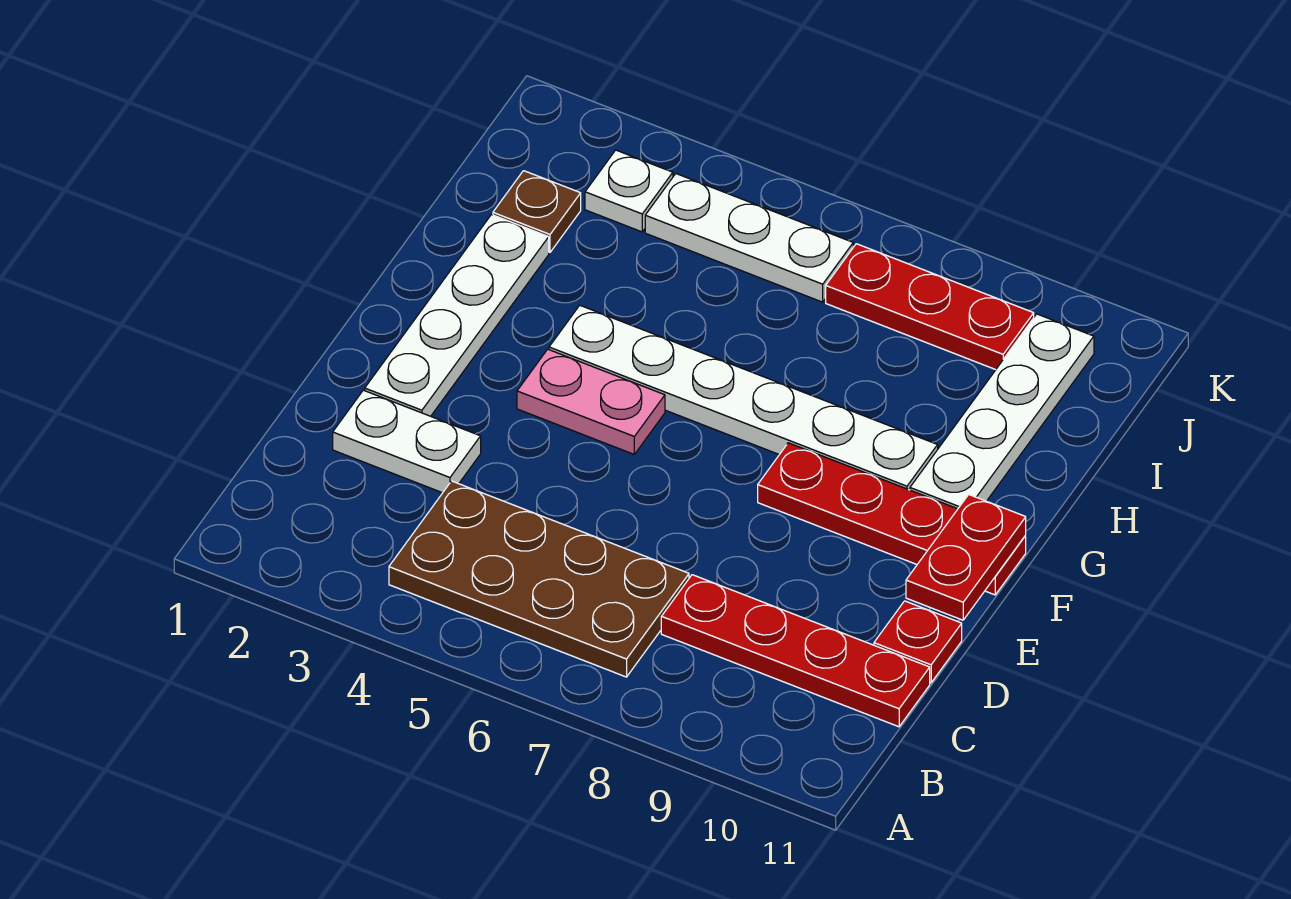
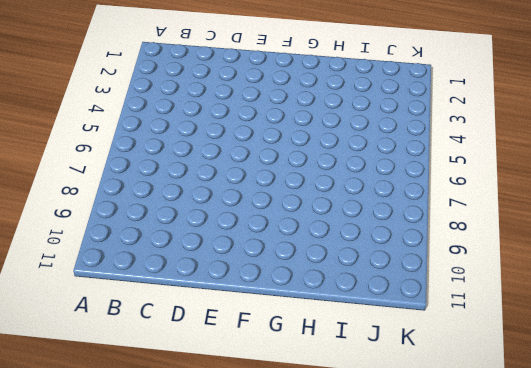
none -> brown 2x4 plate [389,481,689,677]
none -> red 1x4 plate [661,575,930,727]
none -> white 1x2 plate [333,390,481,493]

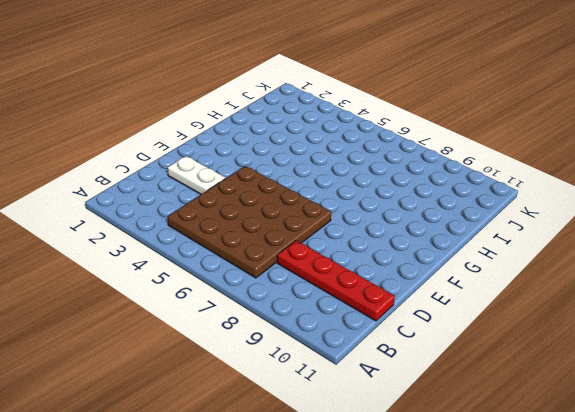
brown 4x4 plate [168,166,332,278] -> brown 2x4 plate [389,481,689,677]
none -> red 1x1 plate [874,601,962,683]
none -> white 1x4 plate [365,215,549,416]
none -> pink 1x2 plate [517,349,665,454]

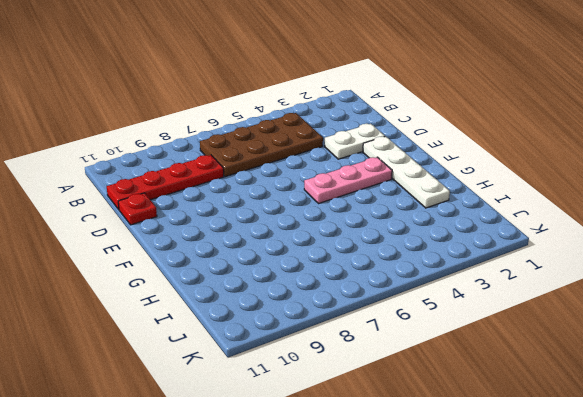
pink 1x3 plate [304,157,392,204] -> pink 1x2 plate [517,349,665,454]
none -> red 1x4 plate [758,443,1026,595]
none -> white 1x6 plate [549,305,938,490]
none -> white 1x4 plate [910,314,1094,509]

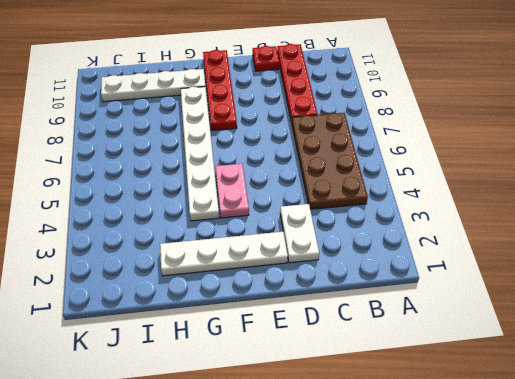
none -> brown 1x1 plate [493,171,581,252]
none -> white 1x1 plate [585,150,673,232]
none -> white 1x3 plate [645,174,853,302]

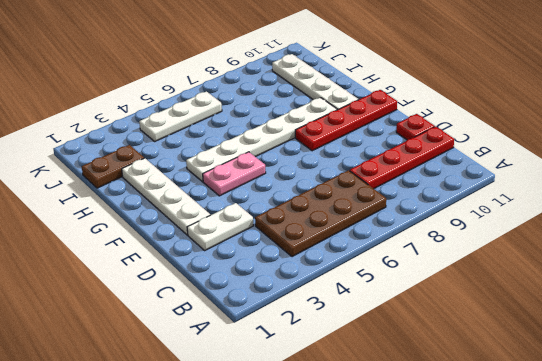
brown 1x2 plate [82,145,144,188] -> brown 1x1 plate [493,171,581,252]
none -> white 1x1 plate [585,150,673,232]
none -> red 1x3 plate [826,244,1034,370]
none -> red 1x2 plate [906,495,1026,620]

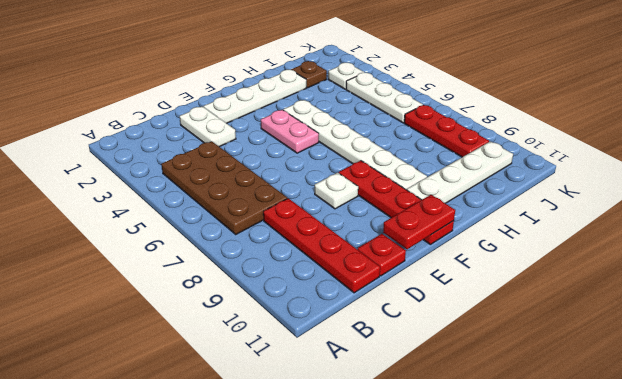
white 1x1 plate [315,173,358,209] -> none

